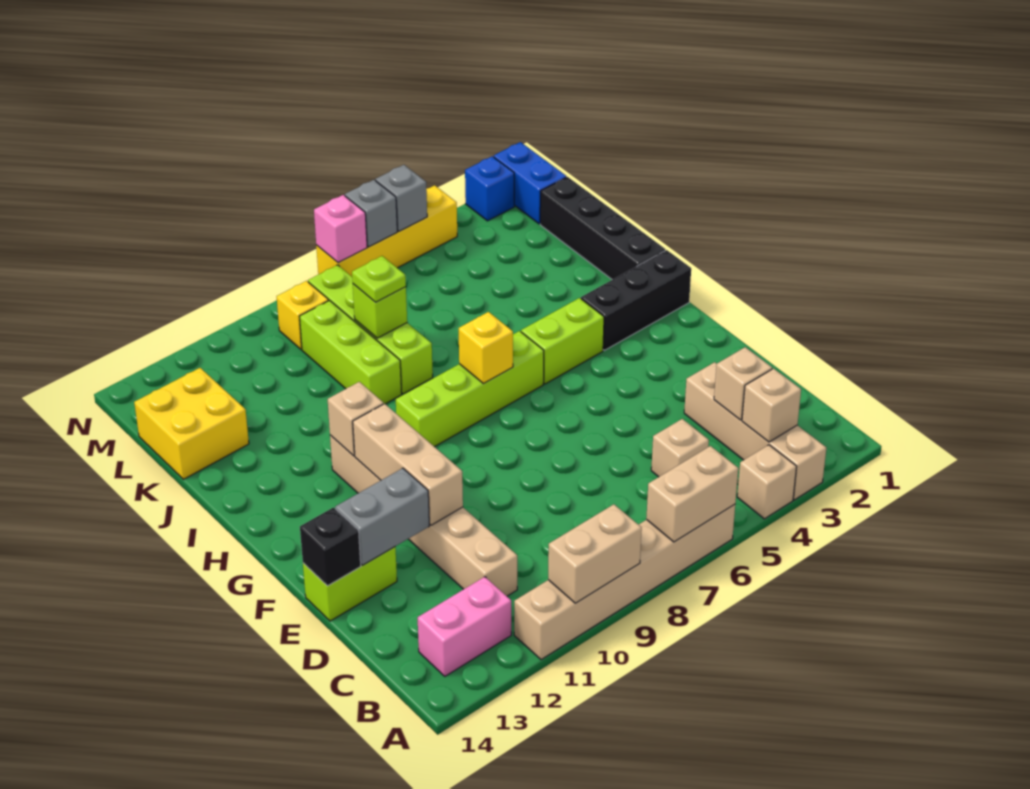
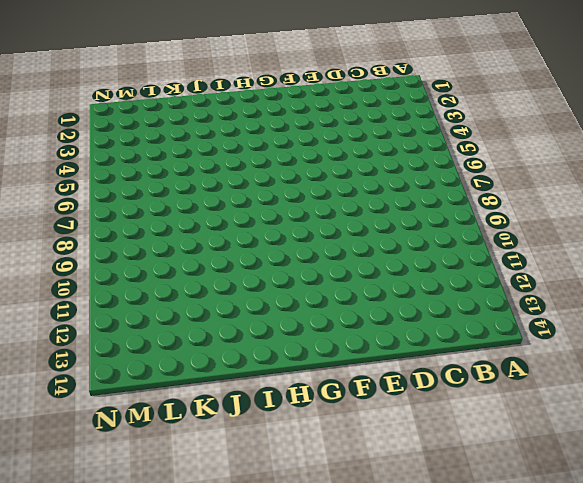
none -> tan 1x4 brick [684,362,826,500]
none -> tan 1x1 brick [737,445,797,519]
none -> tan 1x6 brick [514,505,735,660]
none -> pink 1x2 brick [418,577,511,676]

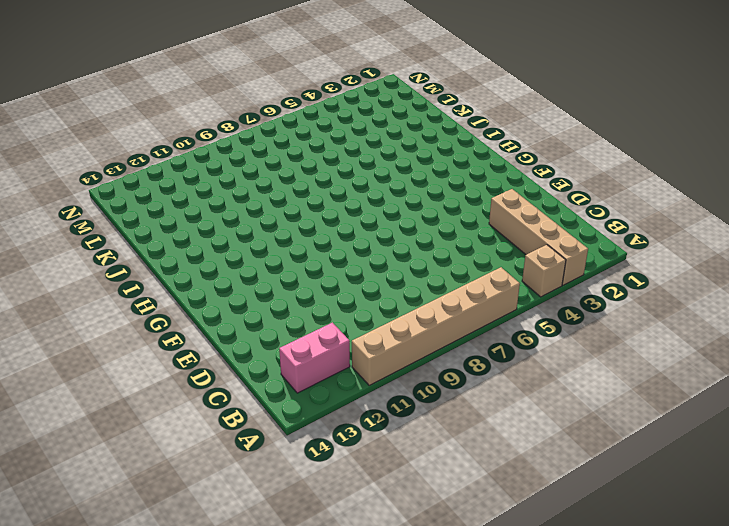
none -> tan 1x1 brick [651,419,709,477]
none -> tan 1x6 brick [330,435,517,596]
none -> lime 1x2 brick [303,547,397,621]
none -> black 1x3 brick [581,250,691,350]

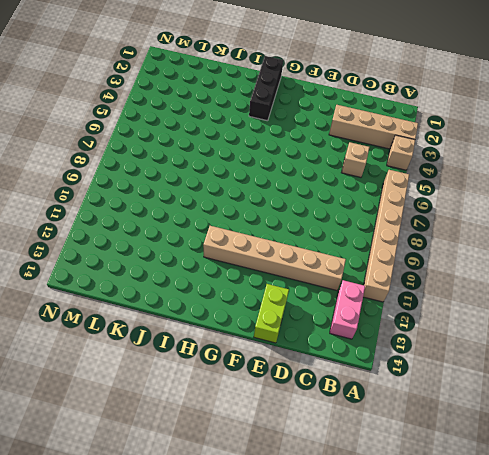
none -> lime 1x2 brick [521,298,604,384]
none -> lime 1x4 brick [396,331,544,447]
none -> black 1x4 brick [540,177,666,280]
none -> lime 1x4 brick [308,265,433,394]

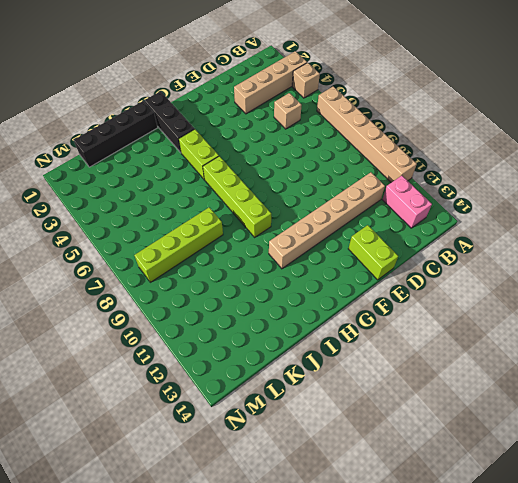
none -> lime 1x3 brick [300,301,402,404]
none -> yellow 2x2 brick [134,368,249,479]
none -> blue 1x2 brick [494,142,566,224]
none -> yellow 1x1 brick [277,281,329,349]

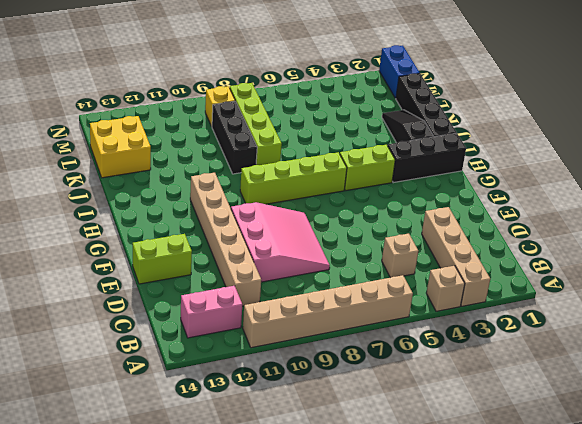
pink 3x3 slope [231,202,330,282] -> none
black 1x3 slope [382,110,433,143] -> none
black 1x3 brick [212,101,257,174] -> lime 1x3 brick [300,301,402,404]
none -> blue 1x1 brick [465,156,514,221]
none -> yellow 1x4 brick [316,185,457,276]
none -> tan 1x2 brick [646,446,738,542]
none -> tan 1x2 brick [548,504,642,603]

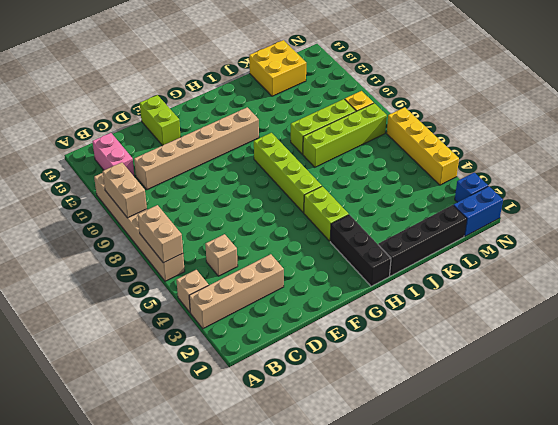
none -> tan 1x1 brick [742,369,801,442]
none -> tan 1x1 brick [714,347,772,420]
none -> tan 1x3 brick [353,404,463,525]
none -> grey 1x2 brick [335,468,429,565]

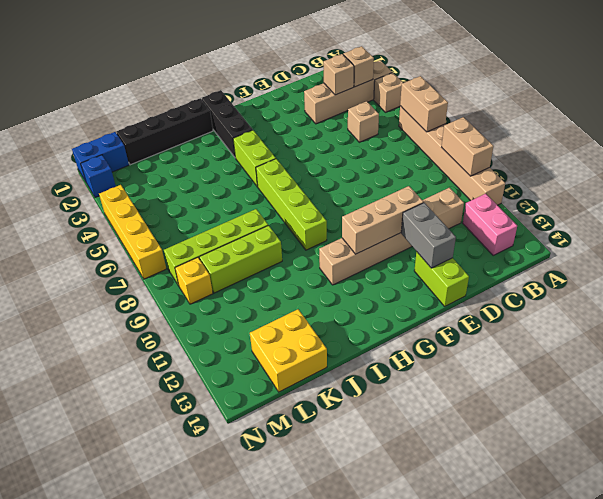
none -> black 1x1 brick [300,508,361,586]
none -> yellow 1x1 brick [459,312,513,384]
none -> tan 1x1 brick [328,382,384,456]
none -> lime 1x1 brick [353,284,407,338]

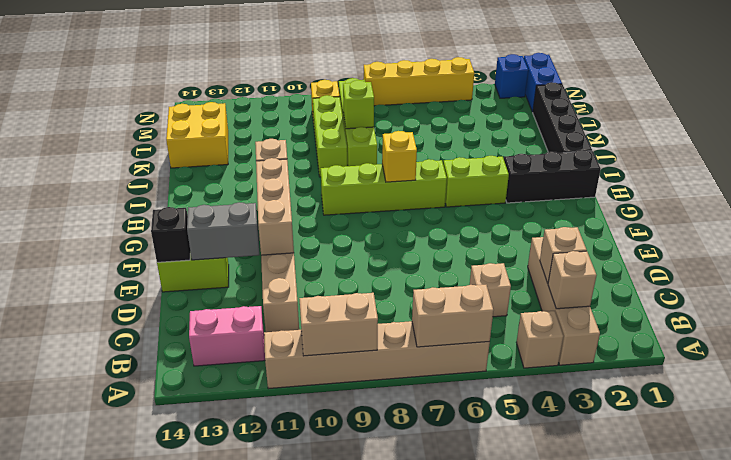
none -> grey 1x1 brick [375,165,427,231]
none -> grey 1x1 brick [345,180,397,247]
none -> pink 1x1 brick [314,195,367,263]
none -> lime 1x1 plate [352,256,406,302]

